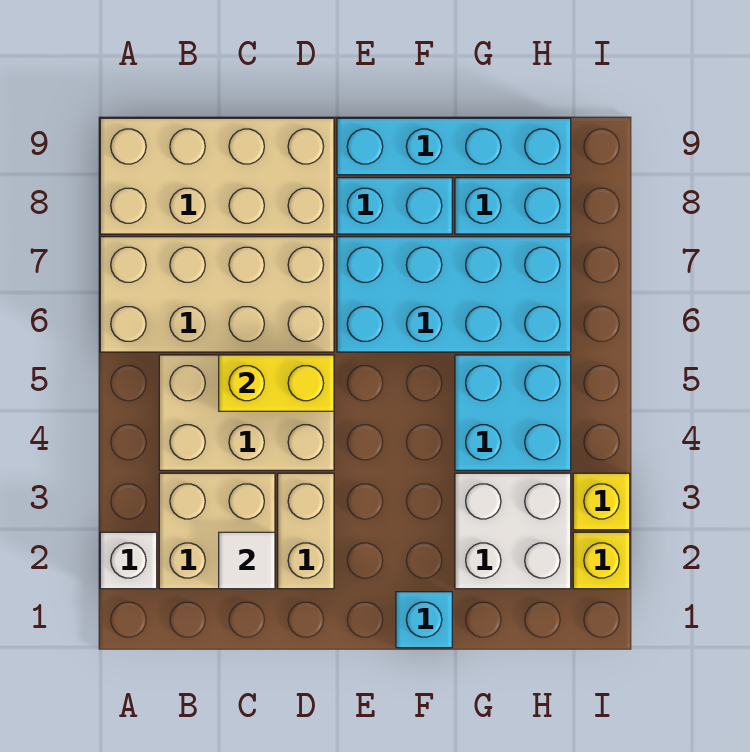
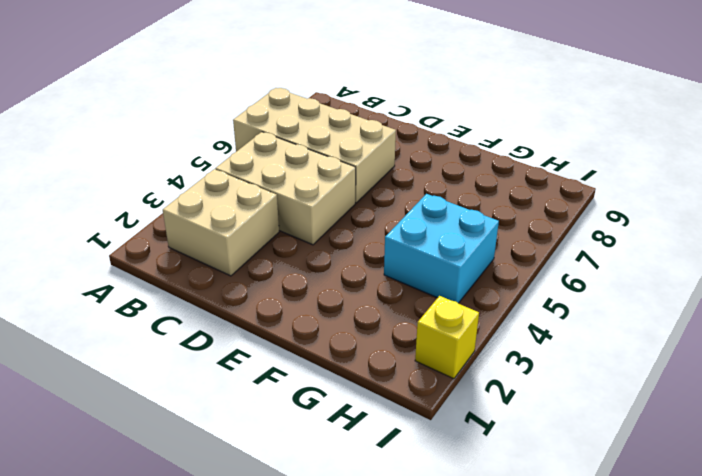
none -> white 1x1 brick [100,532,157,589]
none -> tan 2x4 brick [100,118,334,234]
none -> tan 1x2 brick [278,473,334,589]

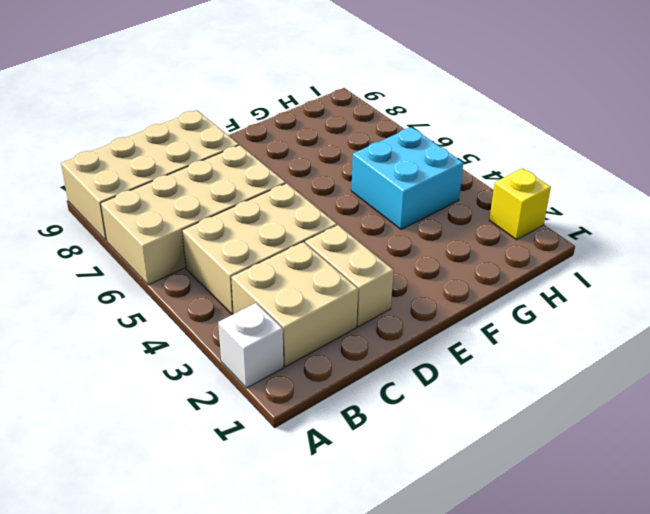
none -> cyan 2x4 brick [337,237,571,352]
none -> cyan 1x2 brick [337,178,452,234]
none -> cyan 1x4 brick [337,118,571,175]

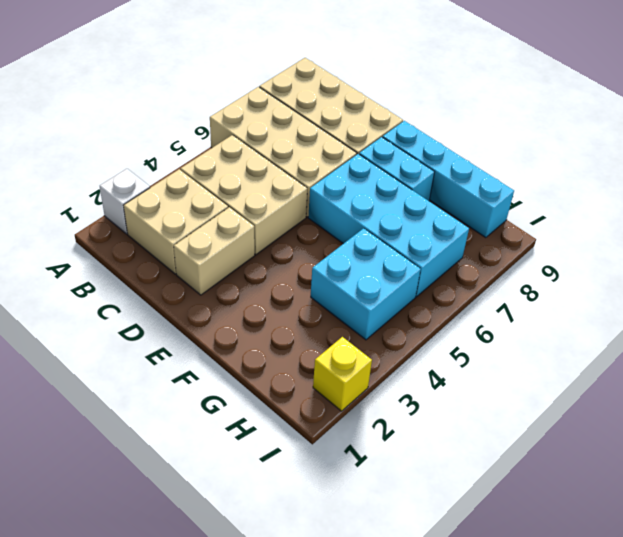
none -> cyan 1x1 brick [396,592,452,648]
none -> white 2x2 brick [455,473,571,589]
none -> cyan 1x2 brick [455,178,571,234]

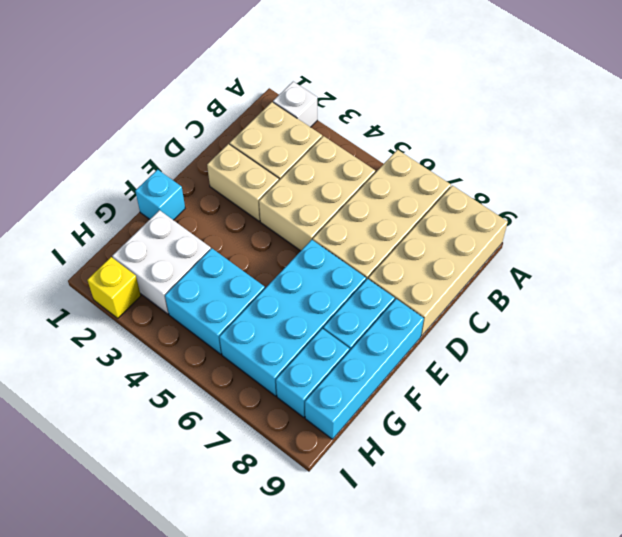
none -> yellow 1x1 brick [573,473,630,530]
none -> white 1x1 tile [219,532,275,589]
none -> yellow 1x2 brick [219,355,334,411]

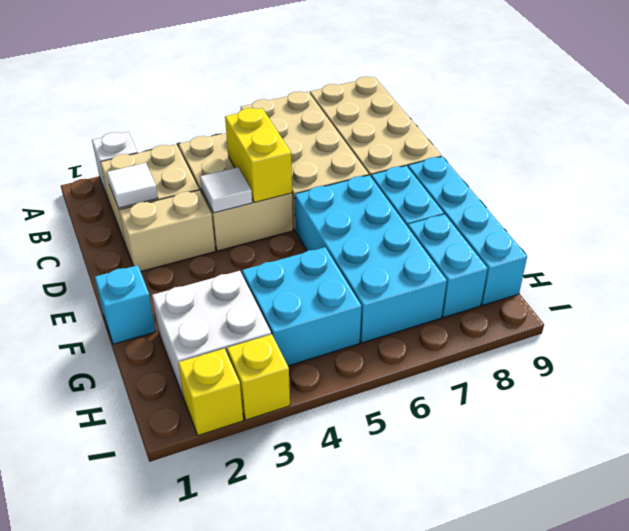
white 1x1 tile [200,167,252,213] -> none

